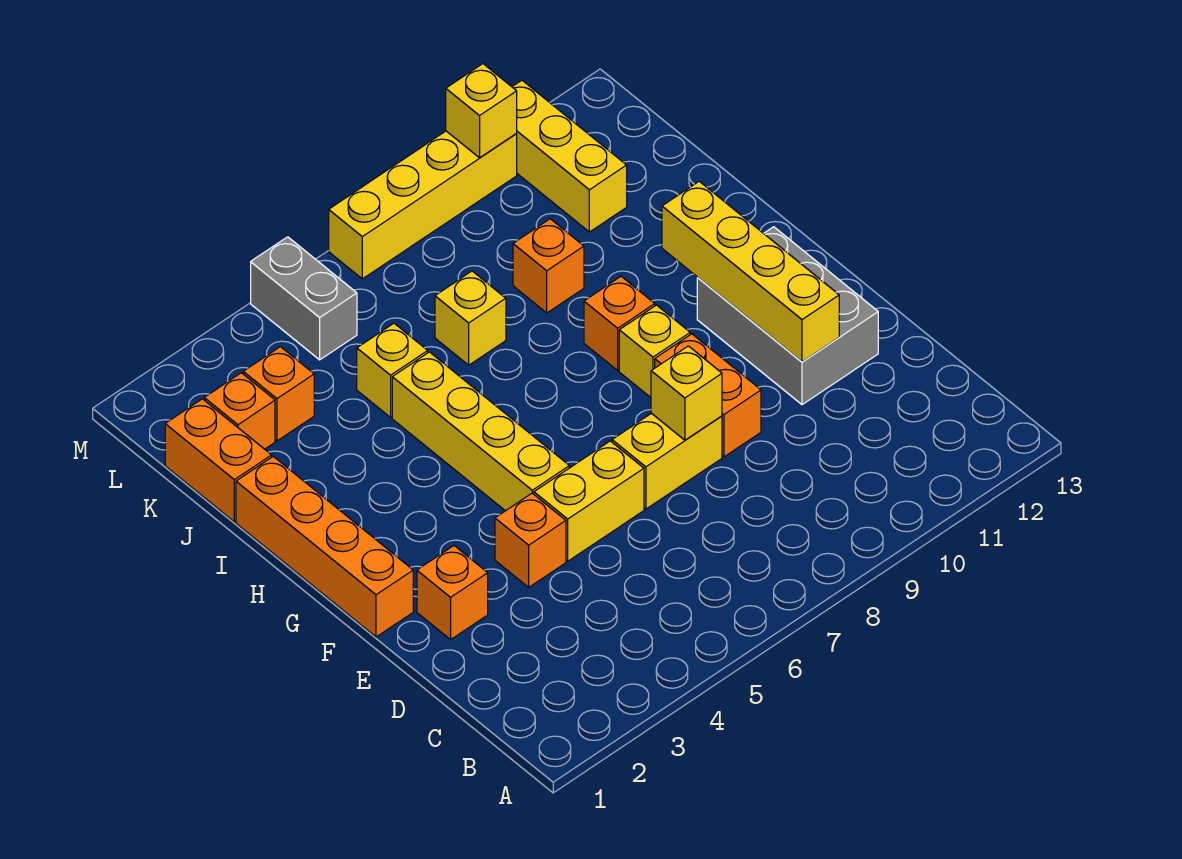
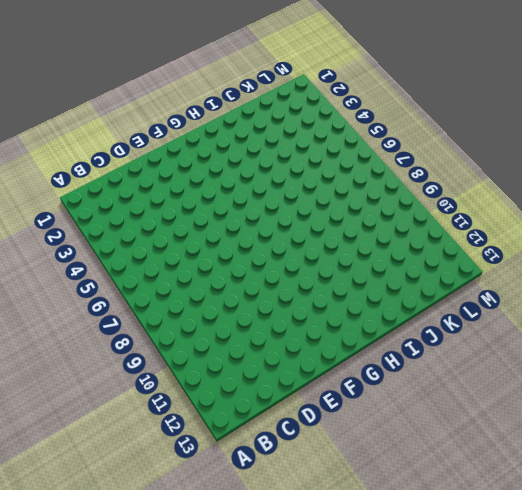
none -> orange 1x1 brick [417,546,488,640]
none -> orange 1x1 brick [495,493,566,587]
none -> yellow 1x2 brick [534,441,644,561]

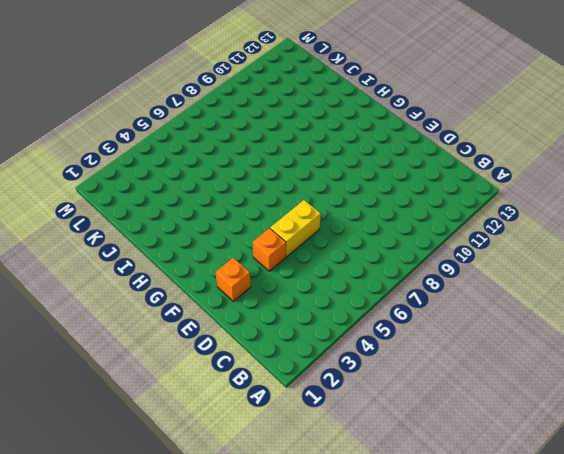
none -> yellow 1x2 brick [612,413,722,509]
none -> orange 1x2 brick [655,334,761,457]
none -> grey 2x3 brick [697,227,878,405]

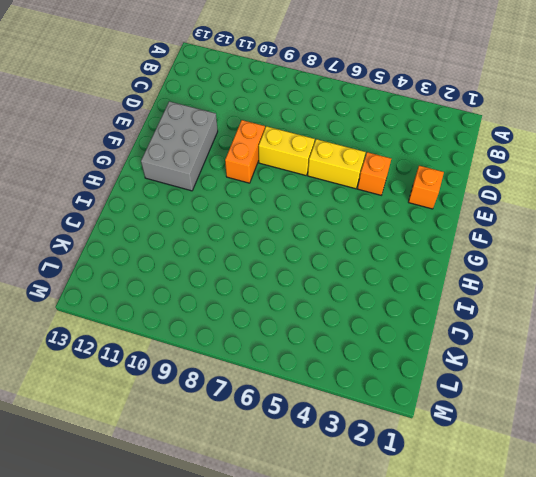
none -> orange 1x4 brick [236,457,413,637]
none -> yellow 1x4 brick [392,352,569,511]
none -> yellow 1x1 brick [619,305,690,397]

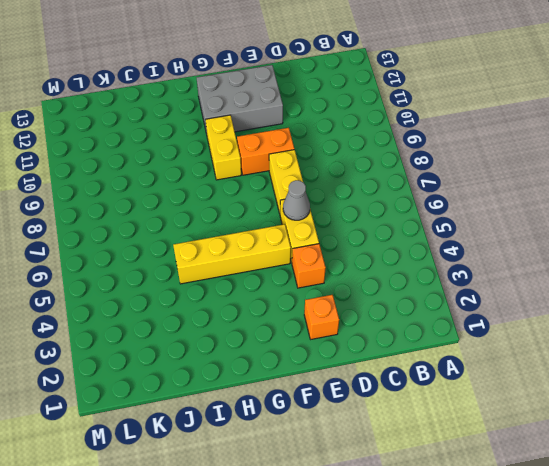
grey 1x1 cone [283,180,310,220] -> none
yellow 1x2 brick [205,115,241,180] -> yellow 1x1 brick [619,305,690,397]
none -> orange 1x4 brick [236,457,413,637]
none -> orange 1x1 brick [584,277,655,370]
none -> orange 1x2 brick [165,399,272,522]

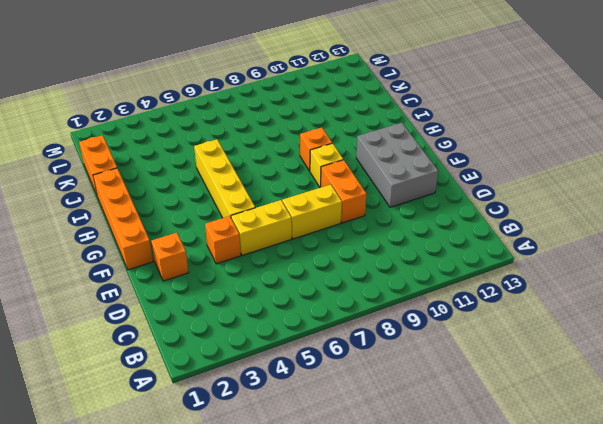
none -> yellow 1x1 brick [357,323,428,417]
none -> yellow 1x1 brick [435,271,506,365]
none -> orange 1x1 brick [513,219,584,313]

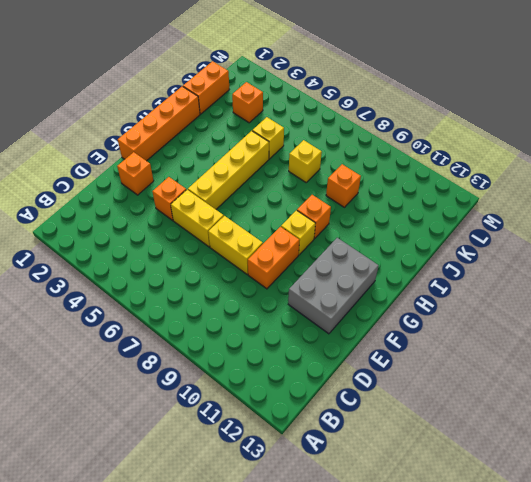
none -> orange 1x1 brick [204,373,275,449]
none -> yellow 1x3 brick [512,80,627,232]
none -> grey 1x2 brick [251,237,357,360]

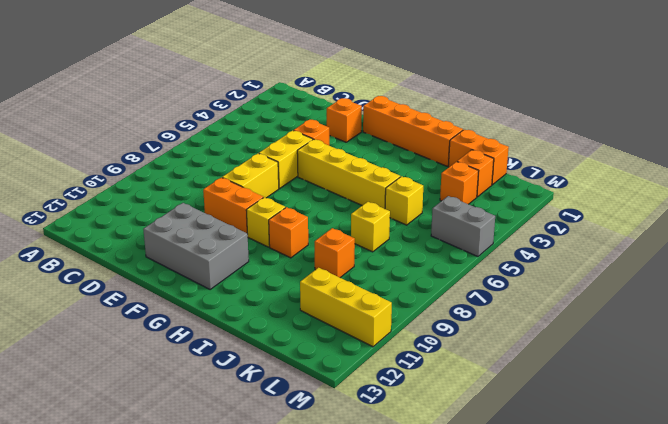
none -> yellow 1x4 brick [329,131,517,279]
none -> yellow 1x1 brick [651,346,722,440]
none -> yellow 1x4 brick [662,181,839,362]

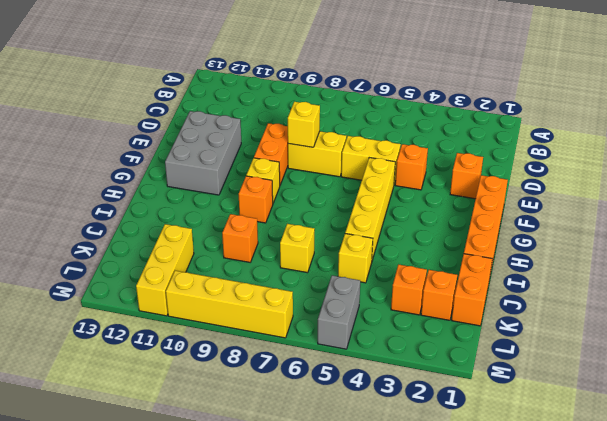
none -> yellow 1x4 brick [662,181,839,362]
none -> yellow 1x1 brick [446,64,517,158]

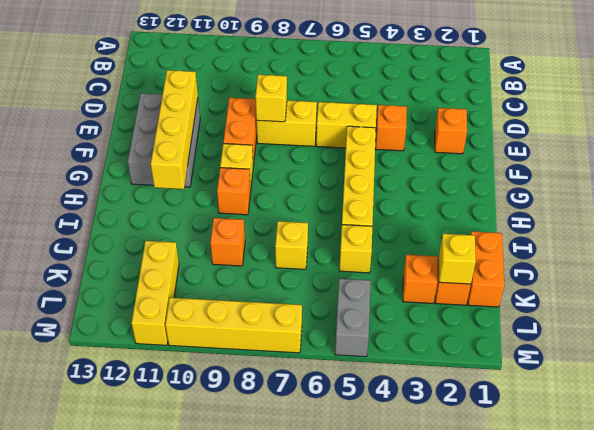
yellow 1x1 brick [439,234,476,284] -> yellow 1x1 brick moved to [446,64,517,158]
none -> orange 1x4 brick [236,457,413,637]

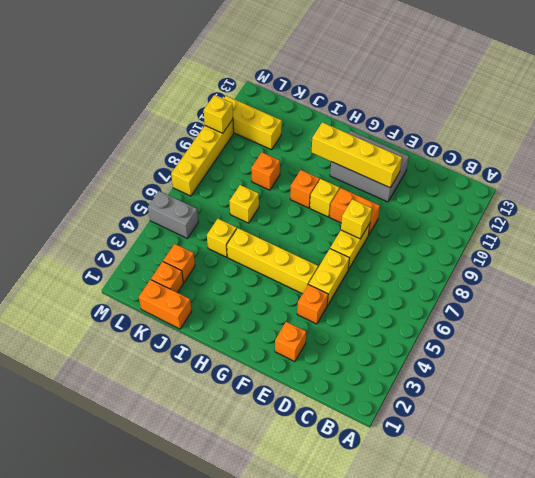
none -> orange 1x4 brick [236,457,413,637]

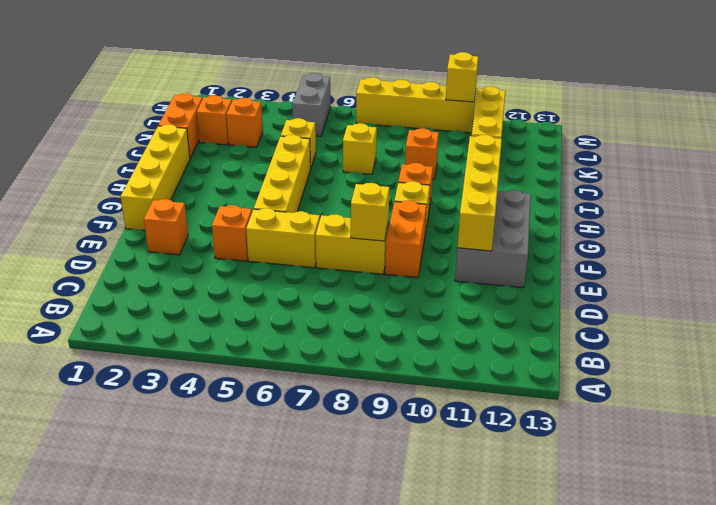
yellow 1x4 brick [121,124,190,230] -> orange 1x4 brick [236,457,413,637]

